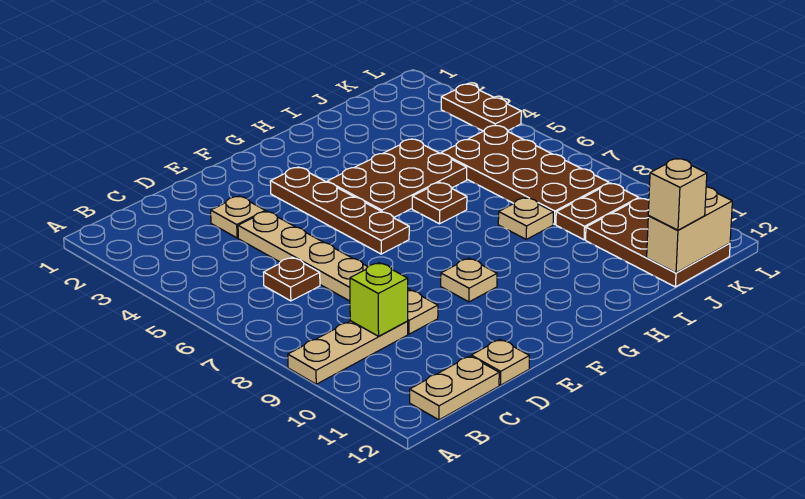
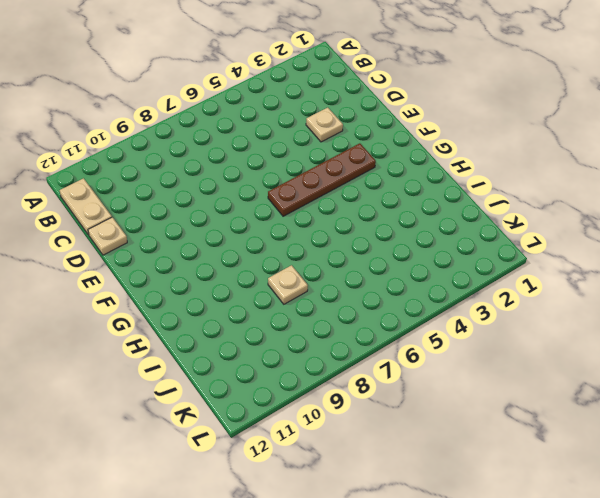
none -> tan 1x3 plate [288,321,408,384]
none -> brown 1x1 plate [263,257,320,301]
none -> tan 1x6 plate [238,211,438,334]

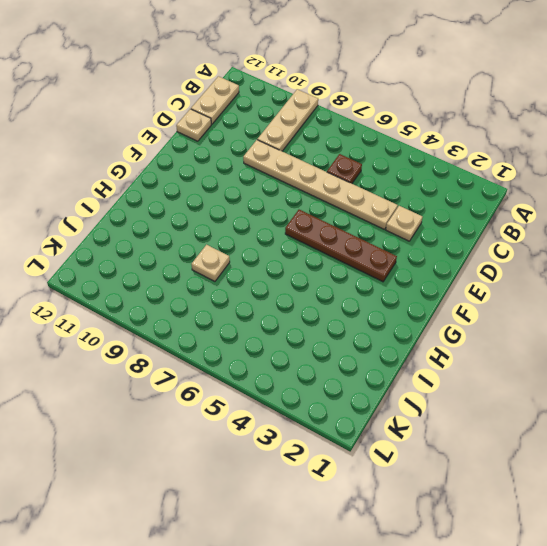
none -> tan 1x1 plate [441,258,497,302]
none -> brown 2x3 plate [327,139,467,218]
none -> brown 1x1 plate [412,182,467,224]

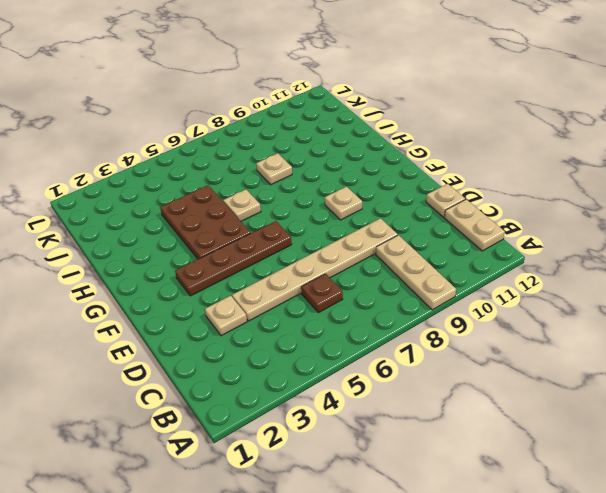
tan 1x1 plate [223,190,261,221] -> brown 1x1 plate [412,182,467,224]
none -> brown 2x4 plate [441,126,609,224]
none -> brown 1x2 plate [556,183,639,240]
none -> brown 2x3 plate [586,198,730,287]

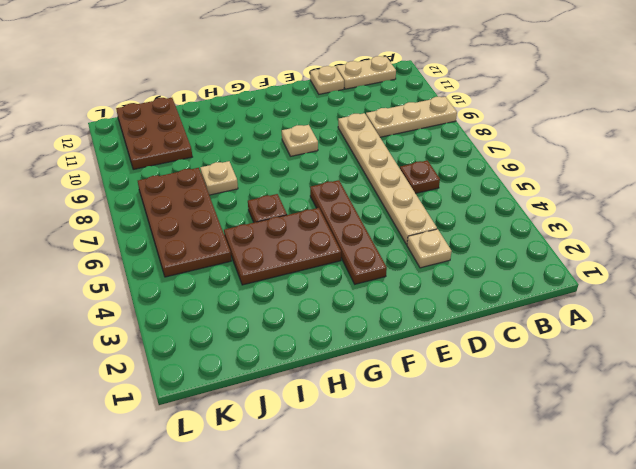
none -> brown 1x2 plate [556,183,639,240]
none -> brown 1x2 plate [441,84,521,131]
none -> lime 1x1 brick [350,263,408,336]

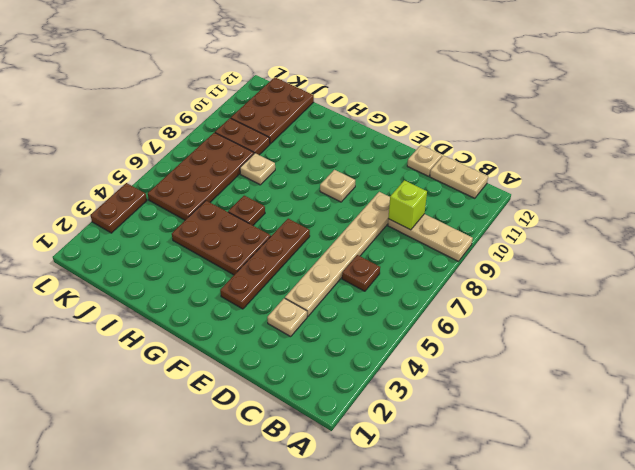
none -> tan 1x2 brick [647,187,732,273]
none -> tan 1x1 brick [648,159,707,230]

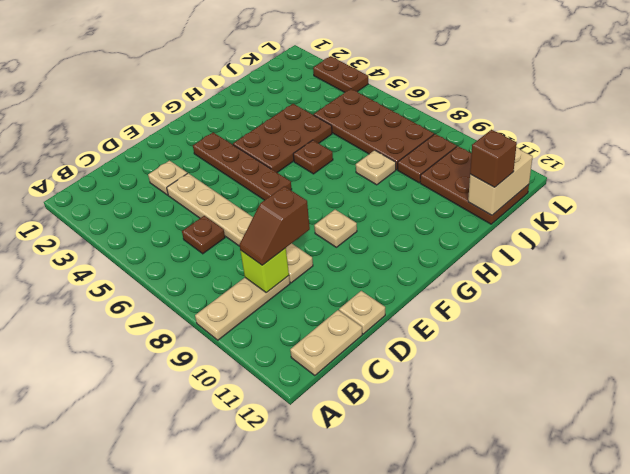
brown 1x2 slope [239,186,310,265] -> none
brown 1x1 brick [470,130,517,187] -> tan 1x1 brick [648,159,707,230]

